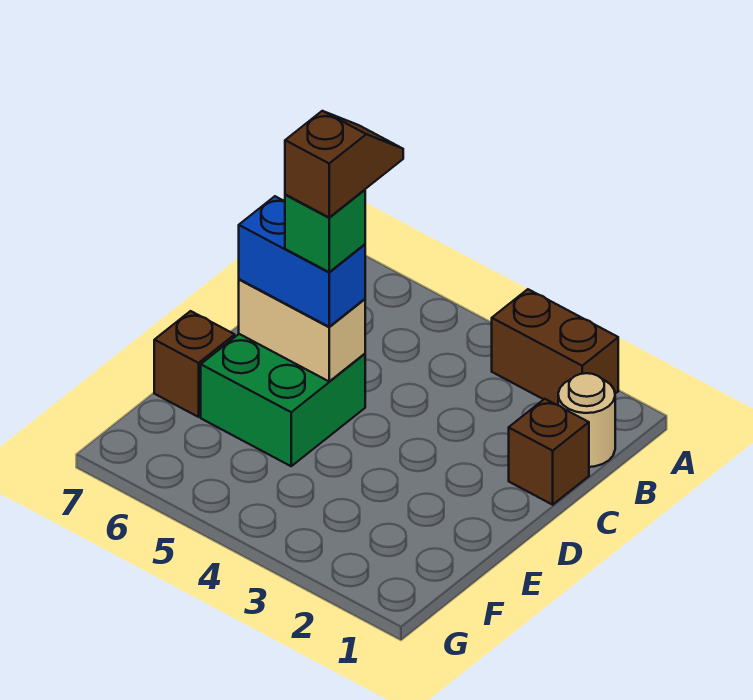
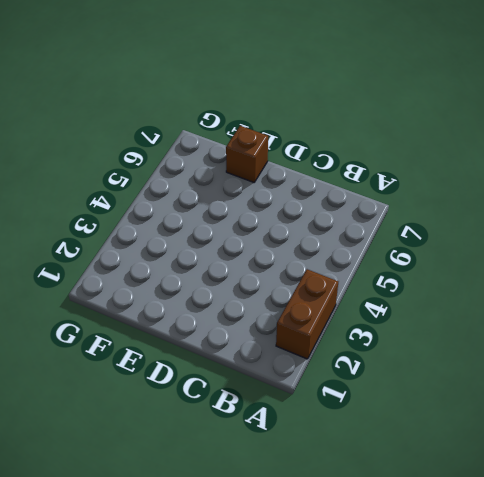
none -> tan 1x1 round brick [558,373,615,467]
none -> brown 1x1 brick [509,399,589,505]

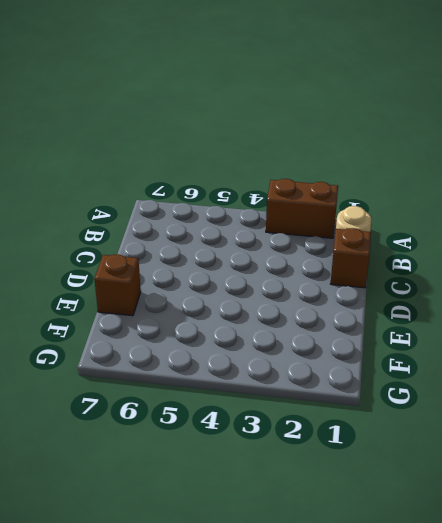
none -> green 2x2 brick [201,334,365,466]
none -> tan 1x2 brick [239,279,365,382]

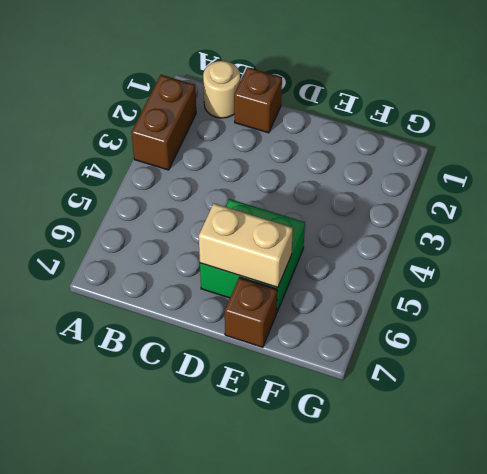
tan 1x2 brick [199,203,293,287] -> tan 1x2 brick turned to [239,279,365,382]
none -> blue 1x2 brick [239,196,365,327]
none -> green 1x1 brick [285,190,365,272]

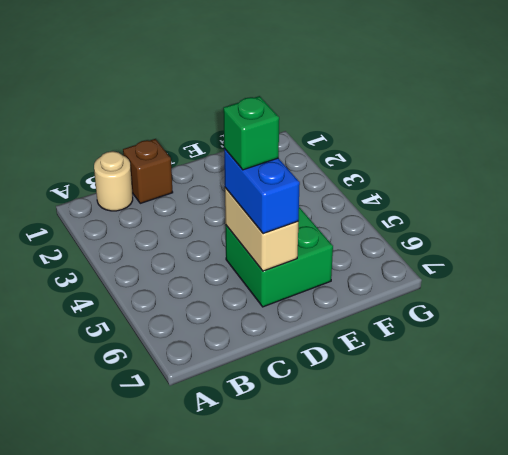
none -> brown 1x2 brick [492,289,618,405]
none -> brown 1x1 brick [154,311,235,417]

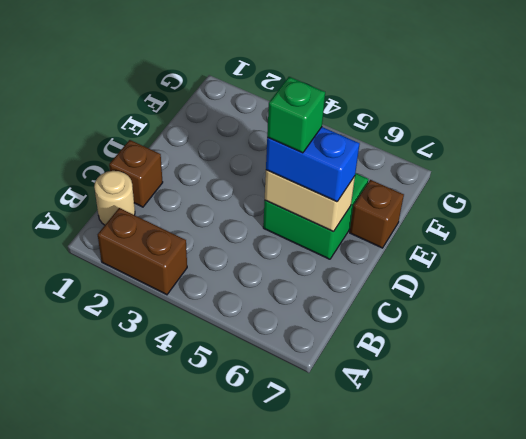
none -> brown 1x2 slope [285,111,403,217]

